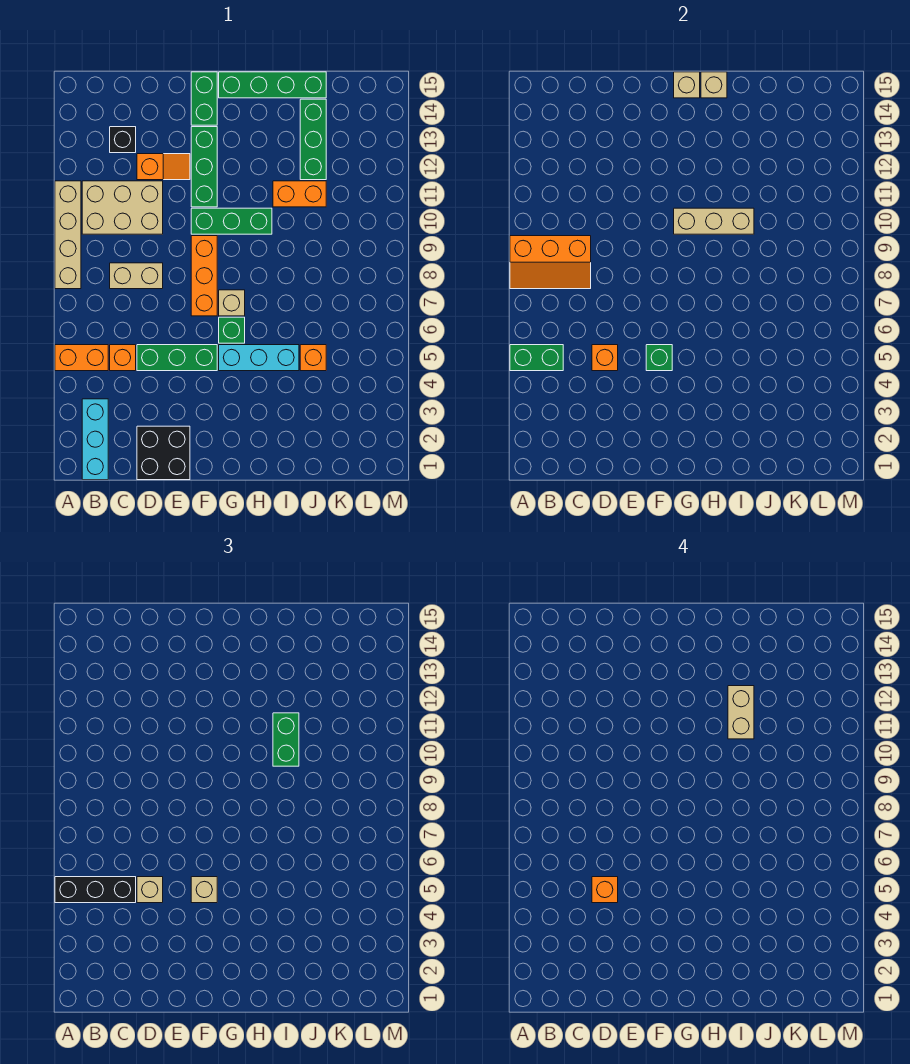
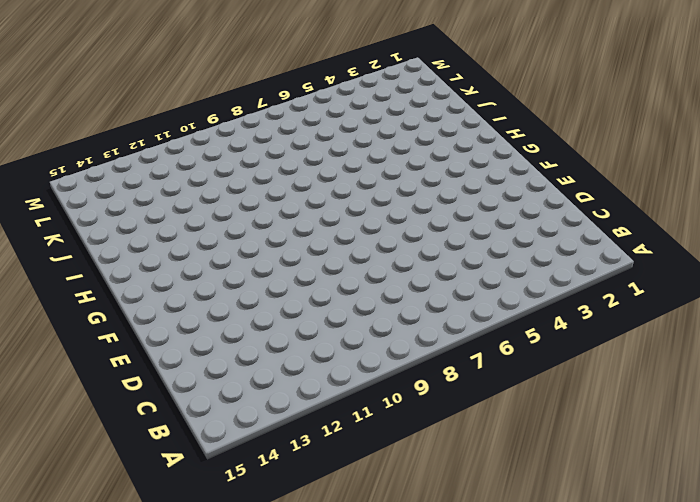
none -> orange 1x2 brick [55,345,108,371]
none -> tan 1x4 brick [55,181,81,289]
none -> cyan 1x3 brick [82,399,108,480]
none -> tan 2x3 brick [82,181,163,234]

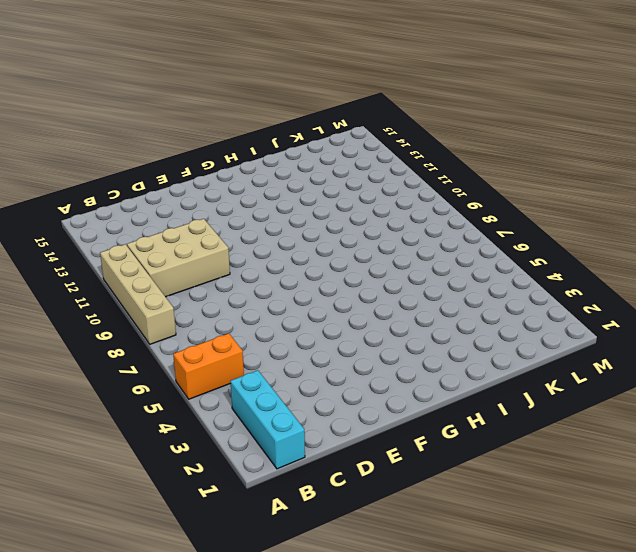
none -> orange 1x1 brick [110,345,136,371]
none -> tan 1x2 brick [110,263,163,289]
none -> black 1x1 brick [110,127,136,153]
none -> black 2x2 brick [137,426,190,480]

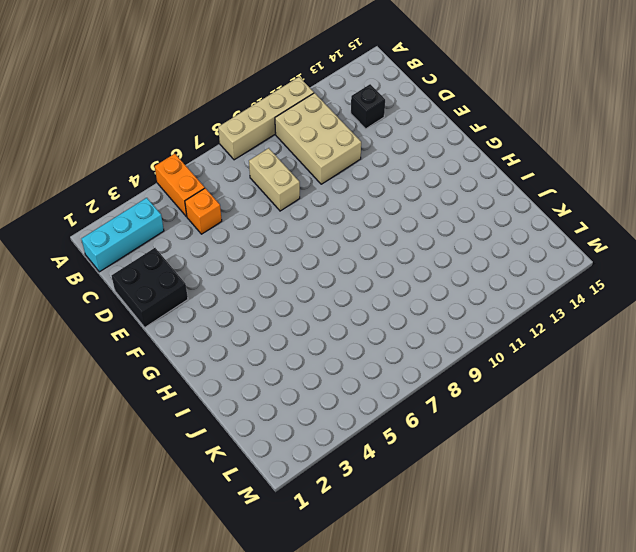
none -> green 1x3 brick [137,345,217,371]
none -> orange 1x2 slope [137,154,190,180]
none -> orange 1x3 brick [191,236,217,316]
none -> green 1x3 brick [191,208,272,234]

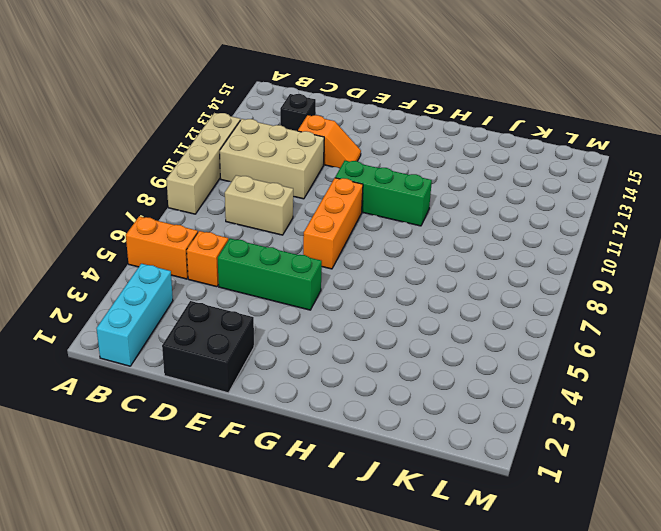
none -> green 1x3 brick [191,127,217,207]
none -> green 1x2 brick [191,72,217,125]
none -> cyan 1x3 brick [219,345,299,371]
none -> green 1x1 brick [219,317,245,343]

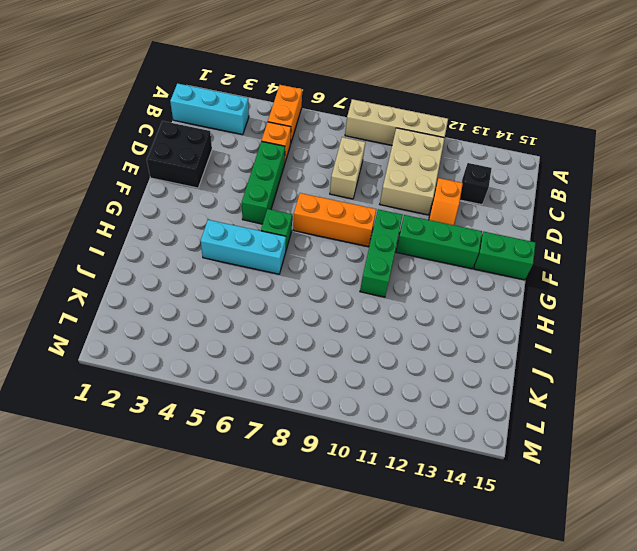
cyan 1x3 brick [200,220,286,274] -> cyan 1x3 brick turned to [219,345,299,371]
none -> tan 1x1 brick [219,290,245,316]
none -> green 1x4 brick [219,72,326,98]
none -> orange 1x2 brick [273,181,326,207]
none -> orange 1x1 brick [300,345,326,371]

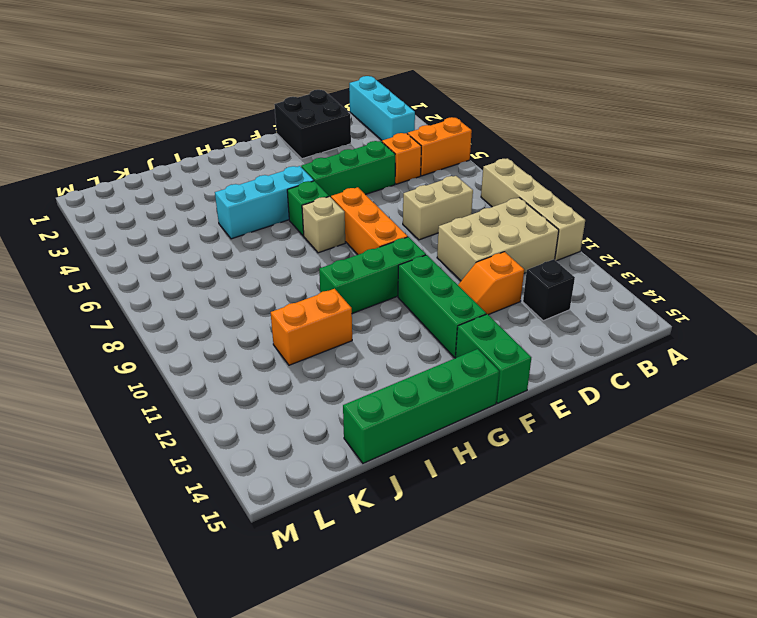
none -> orange 1x1 brick [300,345,326,371]
none -> green 1x3 brick [300,99,326,180]
none -> green 1x2 brick [510,345,563,371]
none -> orange 2x3 slope [510,236,591,289]

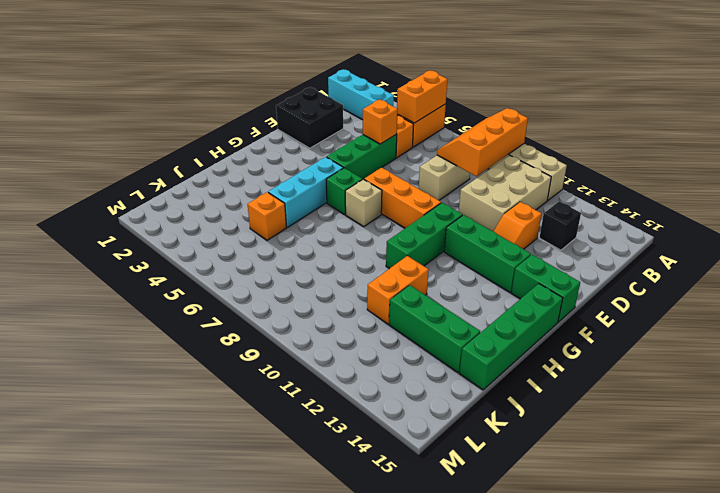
orange 1x2 brick [397,71,448,123] -> green 1x2 brick [510,345,563,371]
none -> green 1x1 brick [646,345,672,371]
none -> tan 1x3 brick [674,208,754,234]
none -> tan 1x1 brick [674,72,700,98]
none -> tan 1x1 brick [701,72,727,98]

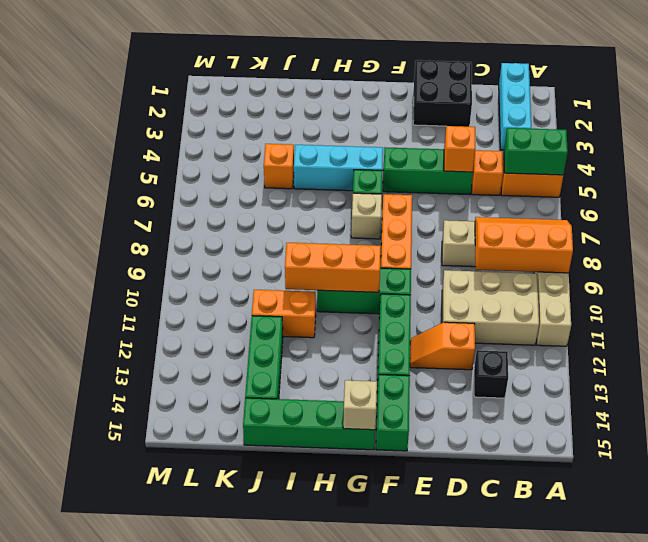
orange 1x3 brick [285,243,381,292] -> tan 1x3 brick [674,208,754,234]
none -> green 1x1 brick [646,345,672,371]
none -> tan 1x1 brick [701,72,727,98]
none -> black 1x3 brick [55,877,136,903]
none -> tan 1x1 brick [137,877,163,903]

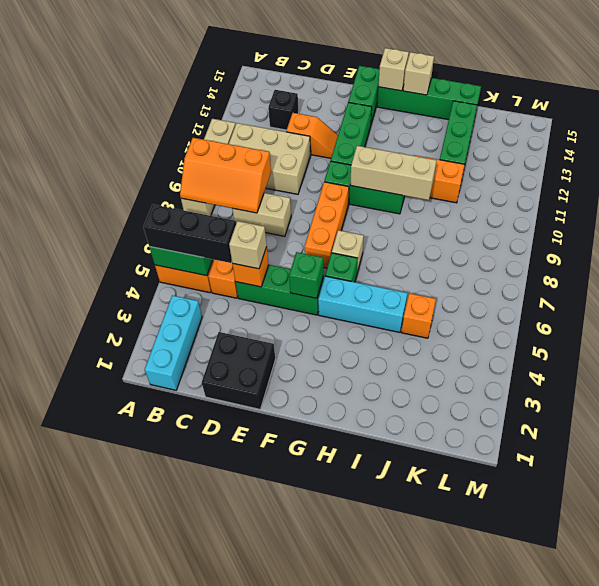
none -> tan 1x1 brick [191,877,217,903]
none -> green 1x2 brick [273,713,299,766]
none -> orange 1x1 brick [592,877,618,903]
none -> tan 1x2 brick [728,686,754,739]

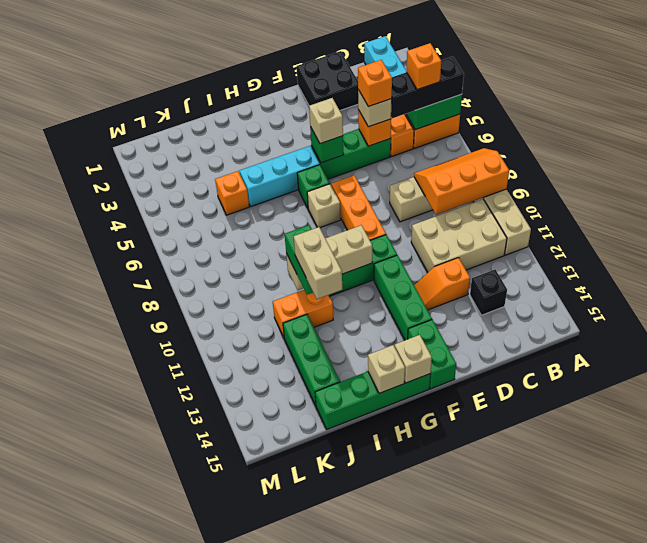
orange 1x1 brick [406,43,441,90] -> none

